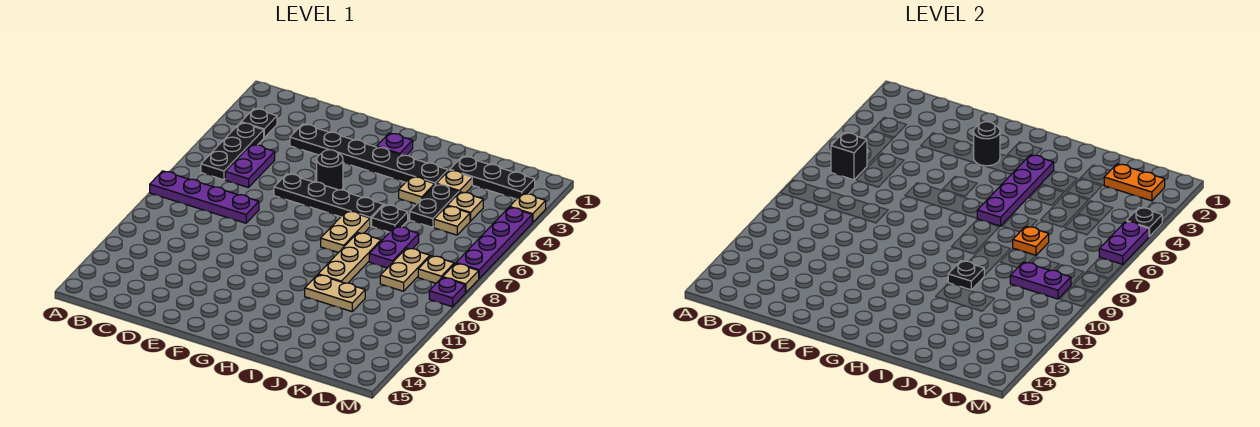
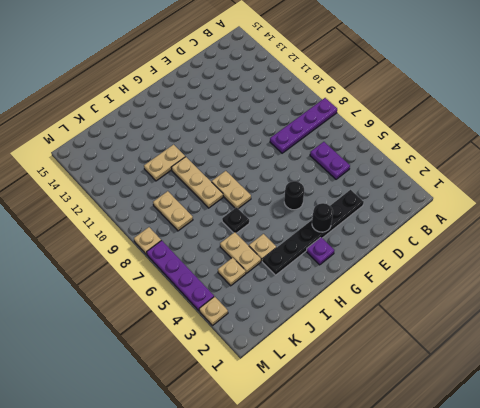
tan 1x2 plate [220,232,261,273] -> black 1x2 plate [410,184,459,227]
none -> black 1x1 plate [241,109,277,138]
none -> black 1x3 plate [201,123,264,180]
none -> black 1x4 plate [274,174,383,226]
none -> black 1x3 plate [450,156,535,199]

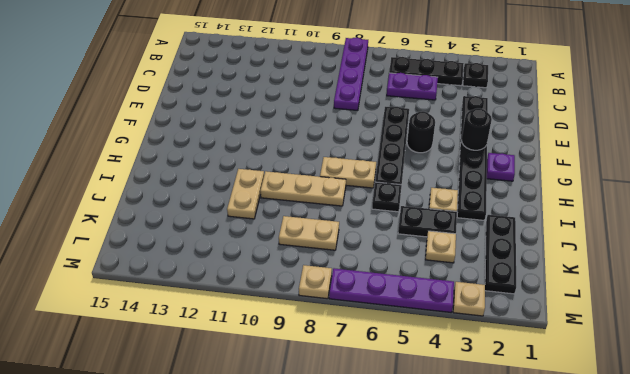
none -> tan 1x1 plate [436,170,472,193]
none -> purple 1x2 plate [369,226,419,268]
none -> tan 1x1 plate [434,206,470,235]
none -> tan 1x1 plate [418,256,454,283]

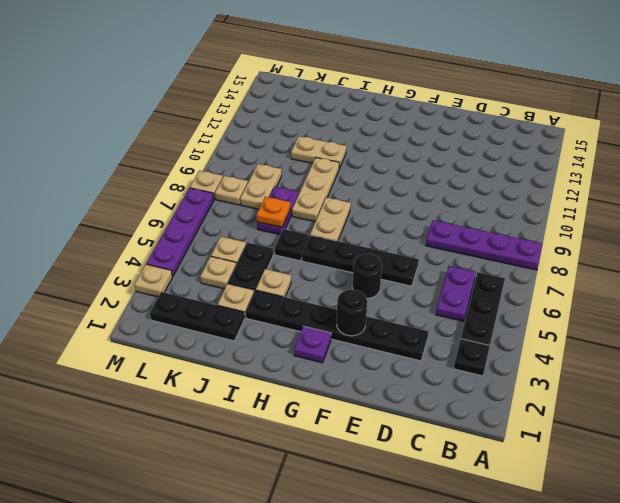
none -> purple 1x1 plate [429,277,465,307]
none -> black 1x1 brick [831,132,867,180]
none -> purple 1x4 plate [977,155,1054,226]
none -> black 1x1 plate [948,261,984,290]

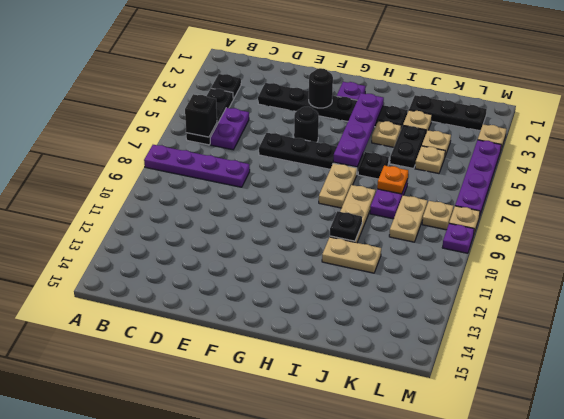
none -> orange 1x2 plate [1104,164,1165,201]
none -> purple 1x2 plate [1010,262,1071,299]
none -> black 1x1 plate [1127,207,1162,237]
none -> purple 1x2 plate [1099,221,1149,265]

